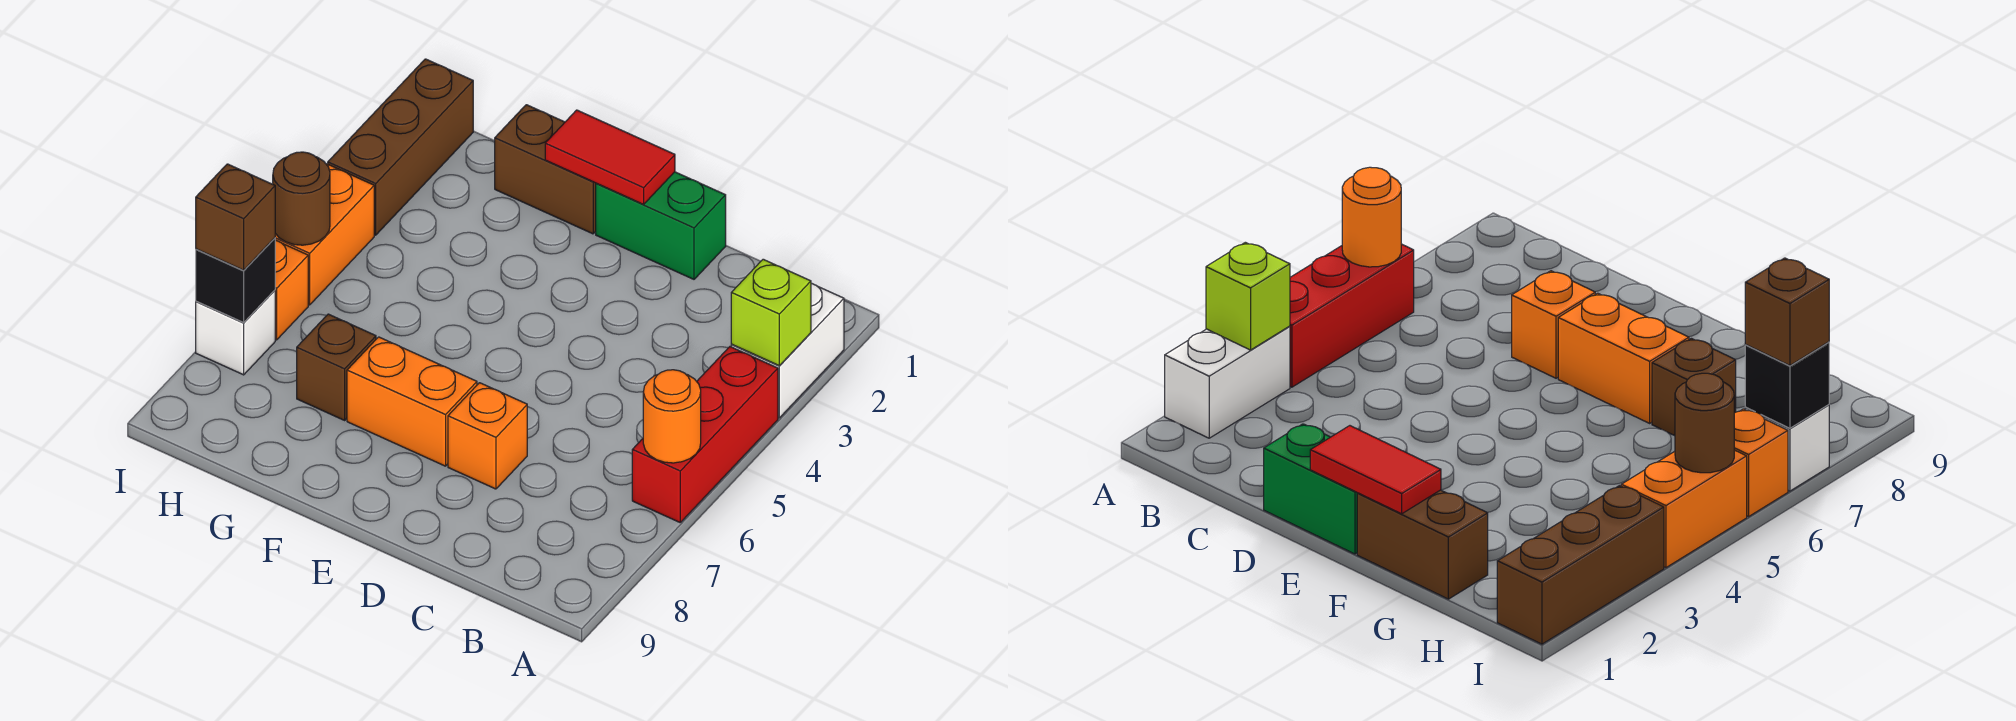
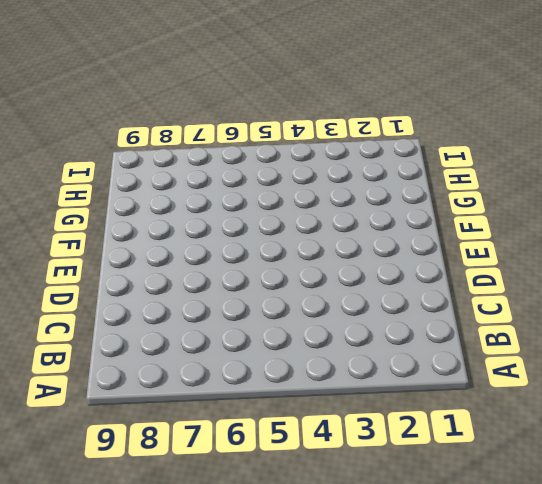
none -> white 1x2 brick [731,283,844,418]
none -> red 1x3 brick [632,347,778,522]
none -> green 1x2 brick [596,172,726,279]

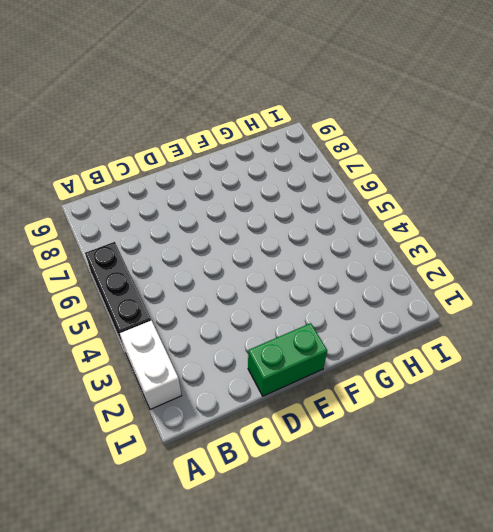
black 1x3 brick [85,242,151,348] -> red 1x3 brick [632,347,778,522]
none -> orange 1x1 brick [448,383,527,489]
none -> orange 1x2 brick [347,337,477,466]
none -> brown 1x2 brick [495,105,596,234]

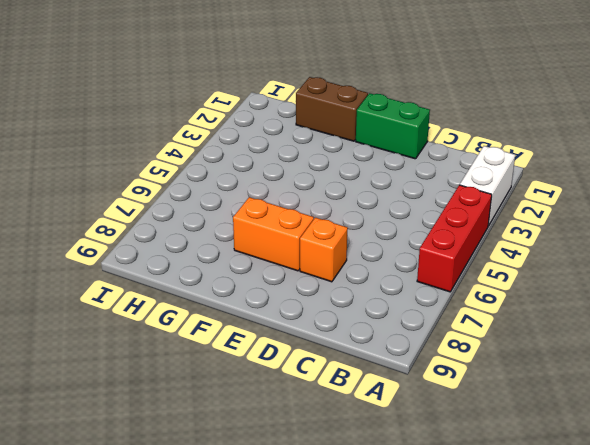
none -> brown 1x1 brick [297,314,376,420]
none -> brown 1x3 brick [328,59,473,235]
none -> orange 1x2 brick [275,164,374,305]

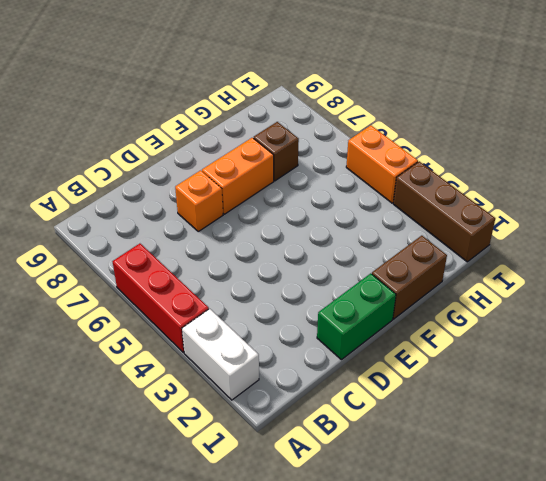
none -> orange 1x1 brick [275,240,308,340]
none -> white 1x1 brick [196,290,275,375]
none -> lime 1x1 brick [731,259,811,366]

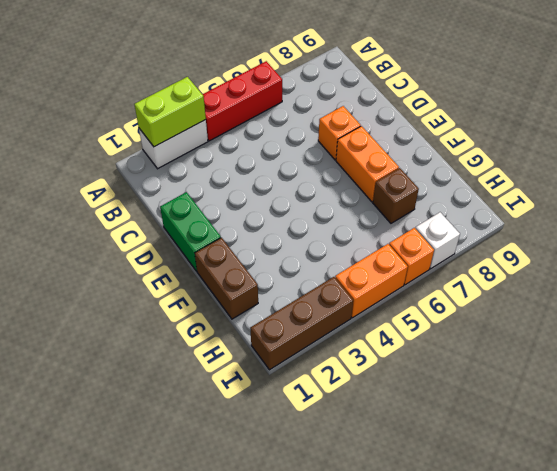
lime 1x2 brick [134,77,206,147] -> lime 1x1 brick [731,259,811,366]
none -> orange 1x1 round brick [643,370,701,463]
none -> red 1x2 tile [545,110,675,204]
none -> brown 1x1 round brick [273,152,330,245]

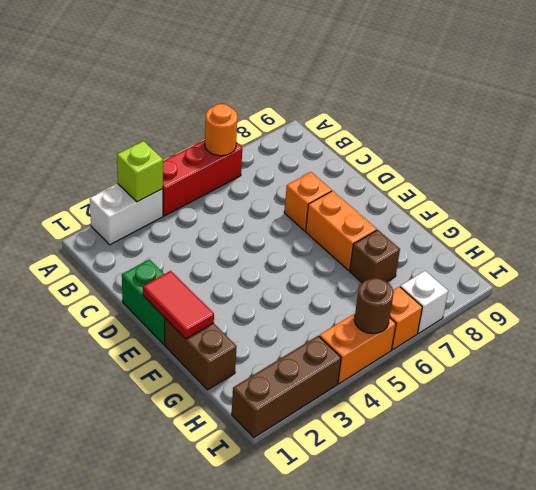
none -> black 1x1 brick [196,238,275,322]
none -> brown 1x1 brick [196,164,275,270]

